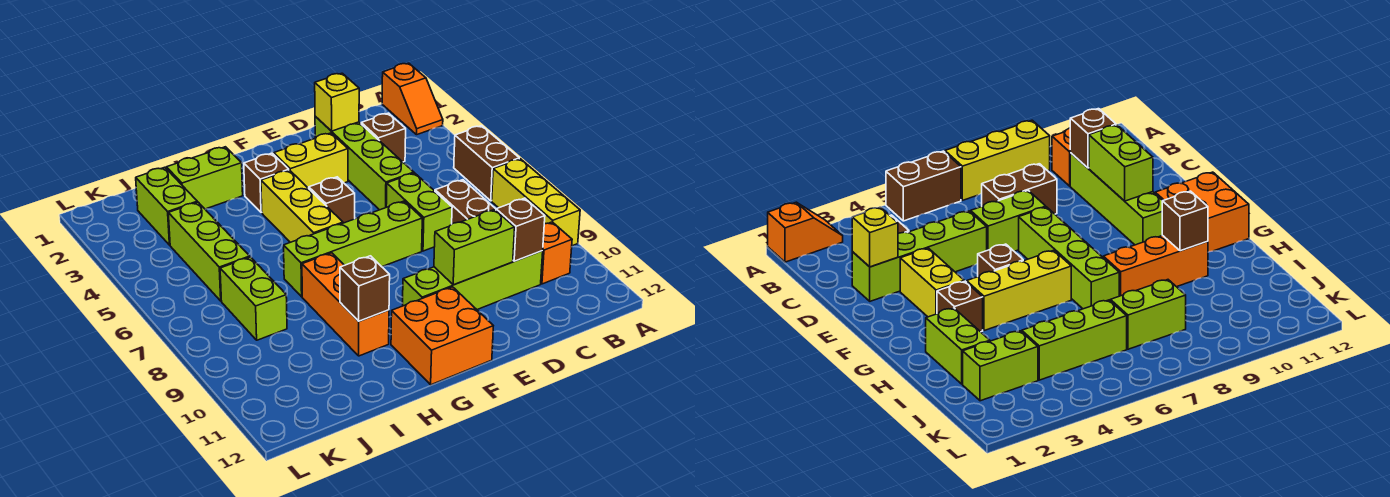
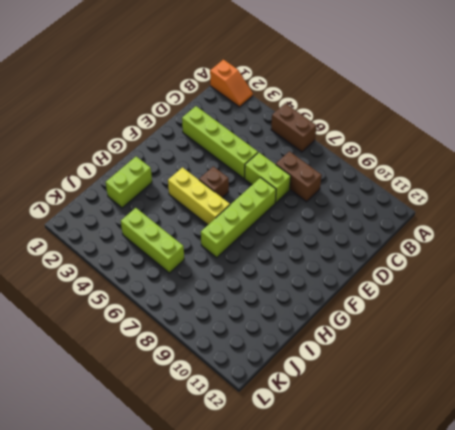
none -> yellow 1x3 brick [492,159,580,246]
none -> orange 1x1 brick [541,222,572,284]
none -> brown 1x1 brick [361,113,406,162]

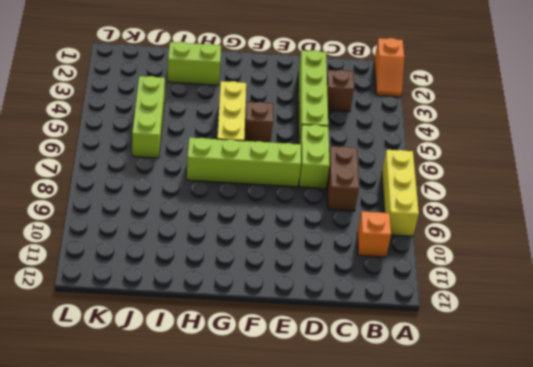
none -> brown 1x2 brick [454,126,519,201]
none -> lime 1x4 brick [403,251,543,310]
none -> yellow 1x2 brick [274,133,348,188]

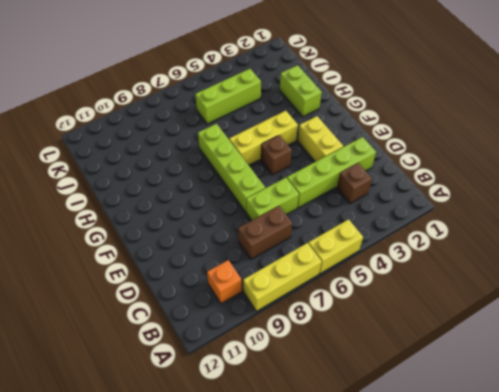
yellow 1x2 brick [308,219,363,274] -> brown 1x2 brick [454,126,519,201]
none -> orange 1x2 slope [382,63,443,135]
none -> lime 1x4 brick [403,251,543,310]
none -> orange 2x2 brick [391,287,493,385]

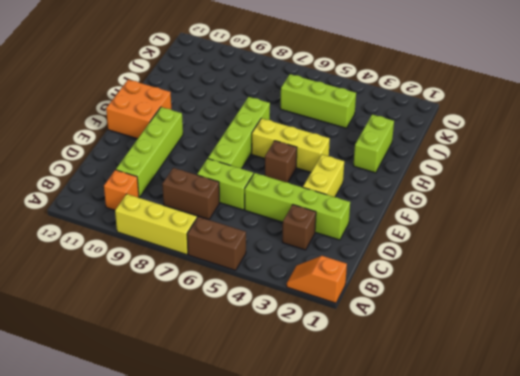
none -> brown 1x1 brick [244,153,289,213]
none -> orange 1x3 brick [302,253,389,356]
none -> lime 1x2 brick [136,167,197,245]

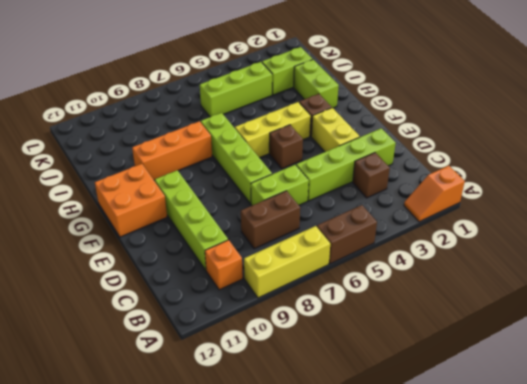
none -> lime 1x2 brick [220,257,287,340]
none -> brown 1x1 brick [496,198,545,261]
none -> yellow 1x1 brick [315,73,359,131]

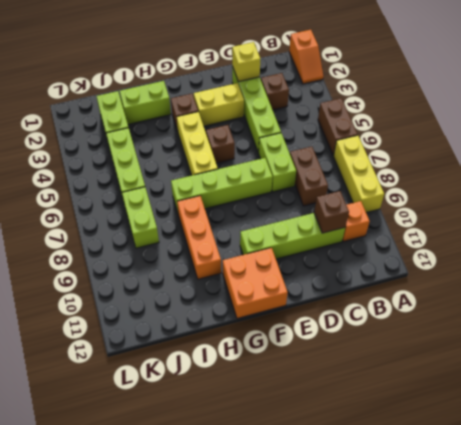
none -> lime 1x2 brick [434,209,515,285]
none -> brown 1x1 brick [340,256,390,321]

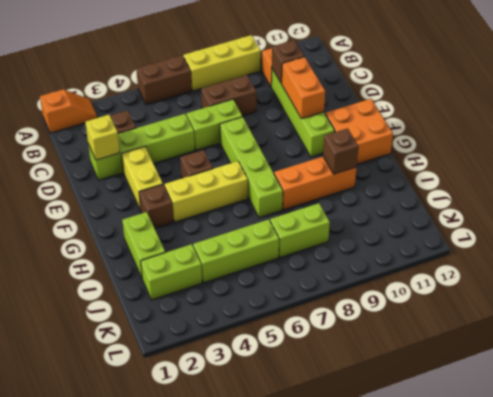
orange 1x2 brick [282,57,325,119] -> lime 1x2 brick [434,209,515,285]

